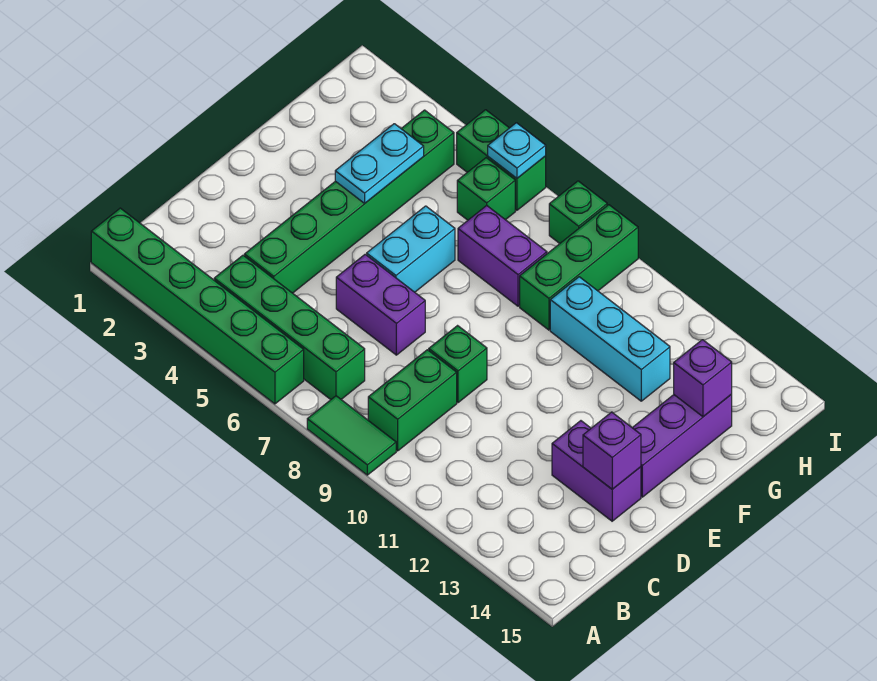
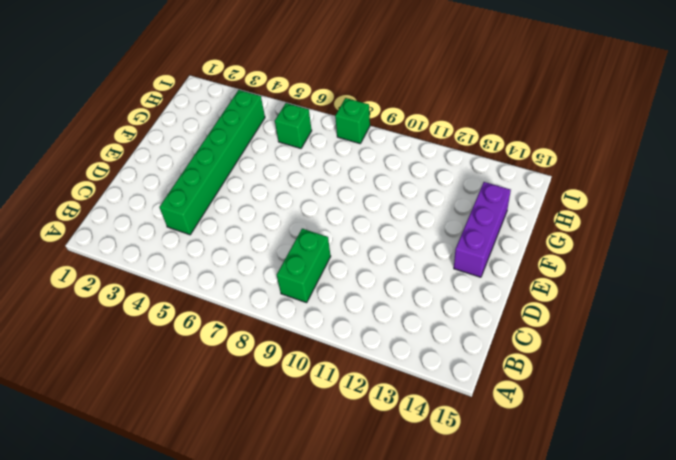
none -> green 1x6 brick [91,208,304,404]
none -> green 1x2 tile [307,396,396,475]
none -> green 1x4 brick [214,255,365,400]

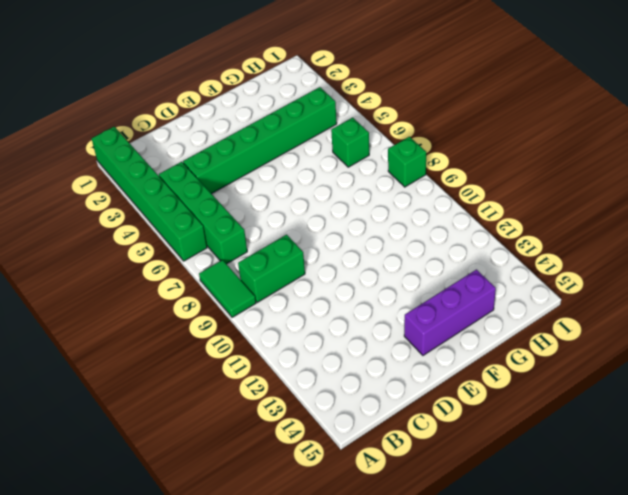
none -> purple 1x2 brick [336,254,425,355]
none -> green 1x1 brick [429,326,487,403]
none -> purple 1x2 brick [552,421,641,521]

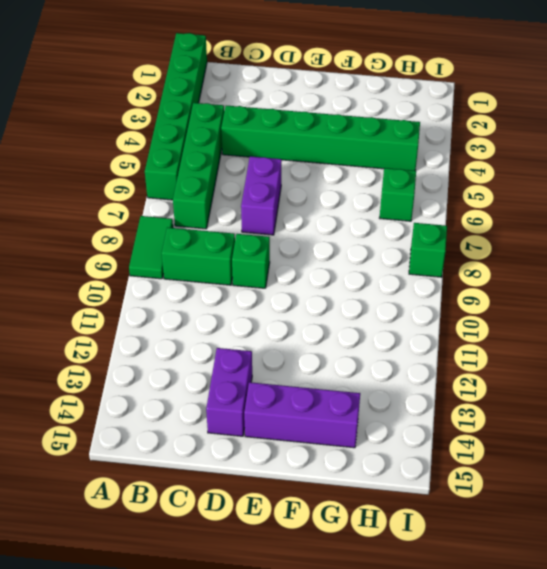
none -> cyan 1x2 brick [367,206,455,292]
none -> purple 1x2 brick [458,206,547,306]
none -> green 1x3 brick [520,205,638,330]

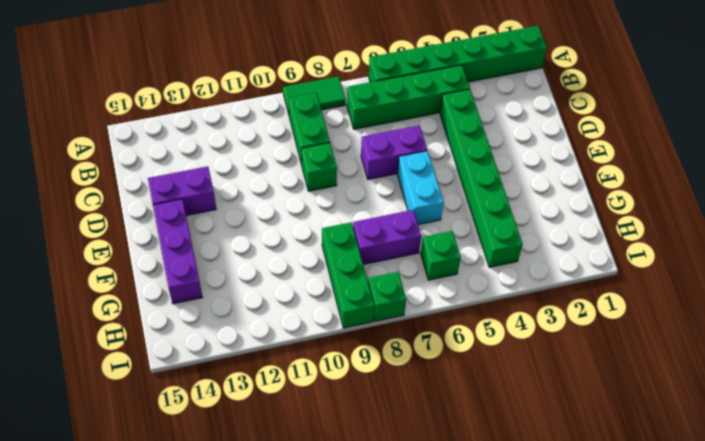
none -> cyan 1x3 brick [550,277,670,401]
none -> green 1x2 brick [457,110,546,210]
none -> purple 1x1 brick [583,412,641,489]

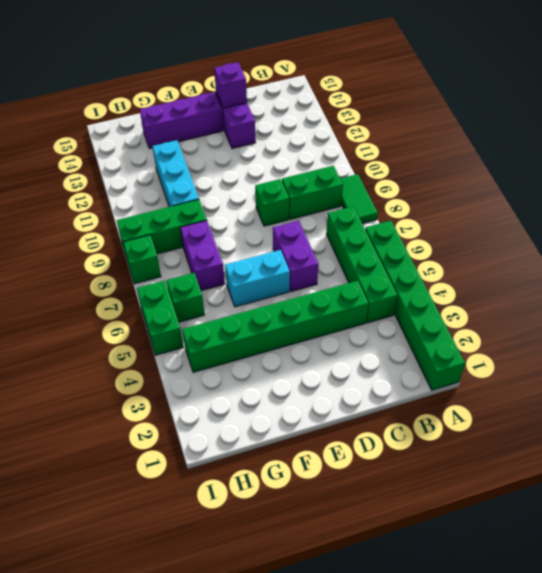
none -> cyan 1x2 plate [335,124,424,203]
none -> purple 1x1 brick [674,340,732,417]
none -> cyan 1x1 plate [488,123,546,178]

